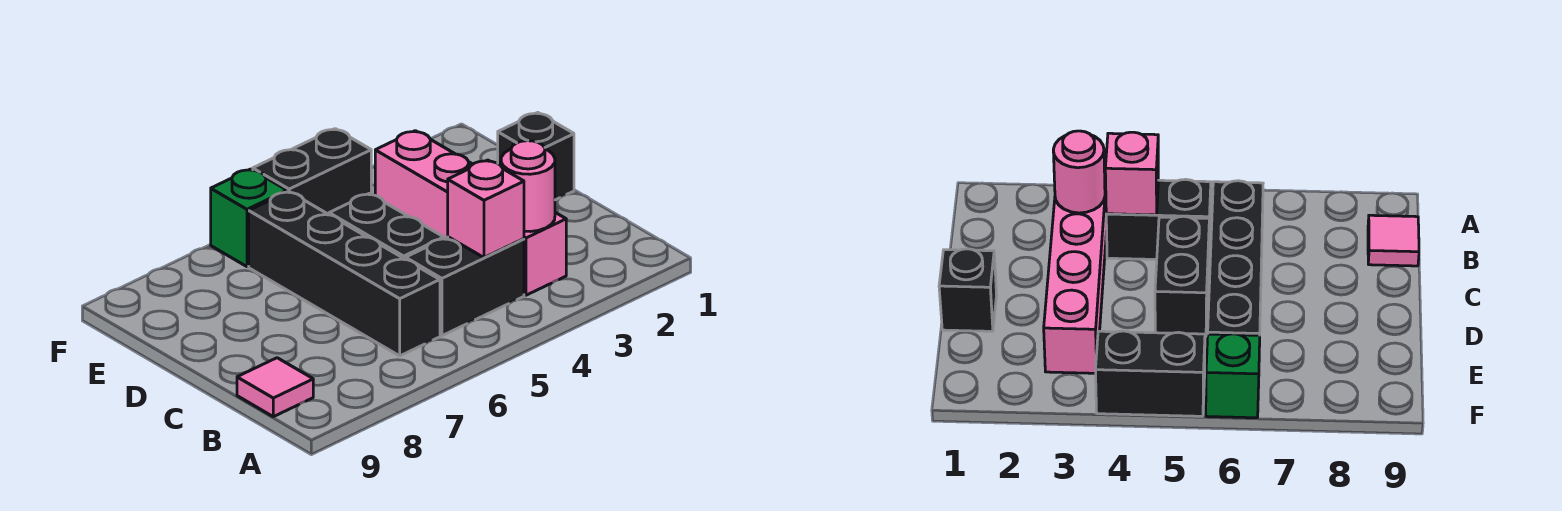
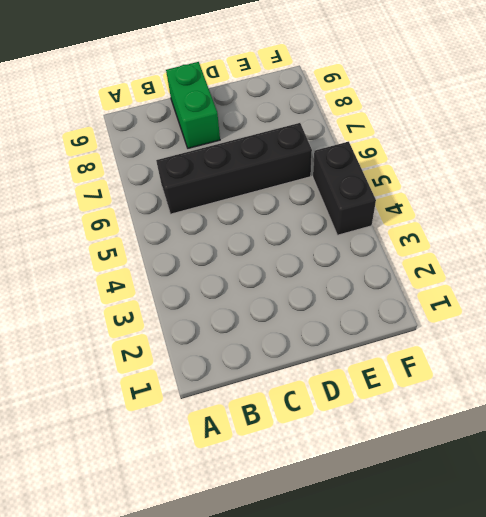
green 1x2 brick [166,62,220,148] -> none
none -> pink 1x4 brick [375,131,566,295]
none -> black 1x2 brick [406,237,524,336]

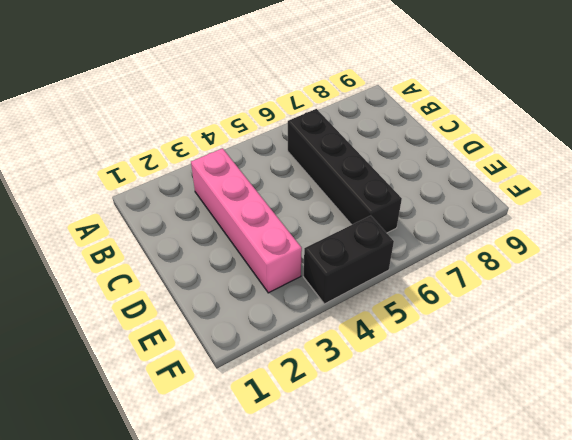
none -> black 1x2 brick [406,237,524,336]
none -> pink 1x1 tile [237,358,313,417]

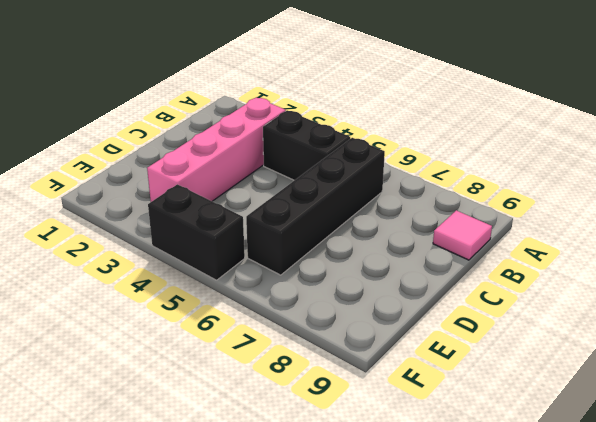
none -> black 1x2 brick [329,194,444,259]
none -> black 1x1 brick [498,113,574,200]

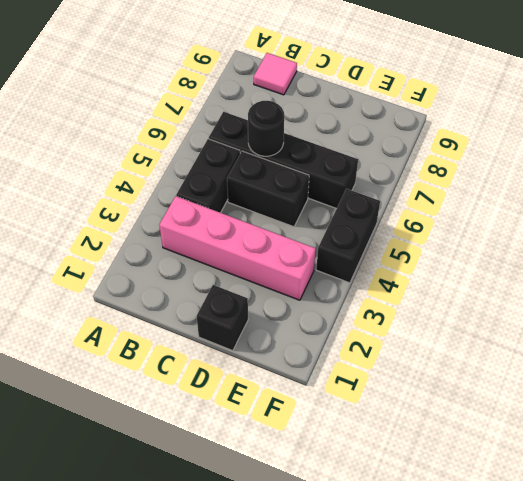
black 1x1 round brick [248,101,284,156] -> none
none -> green 1x1 brick [211,169,287,267]
none -> pink 1x1 round brick [501,141,555,232]

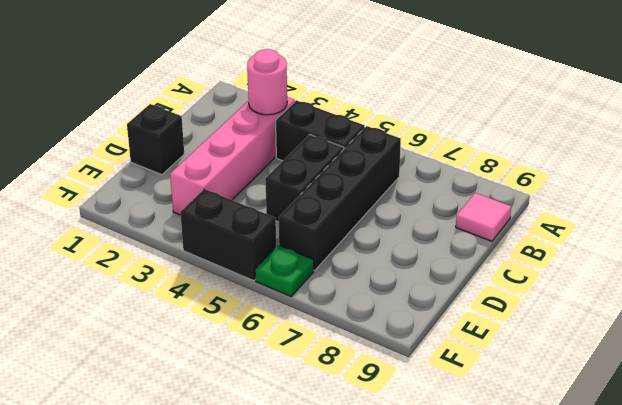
green 1x1 plate [255,245,314,296] -> green 1x1 brick [211,169,287,267]
none -> pink 1x1 brick [448,160,524,258]

